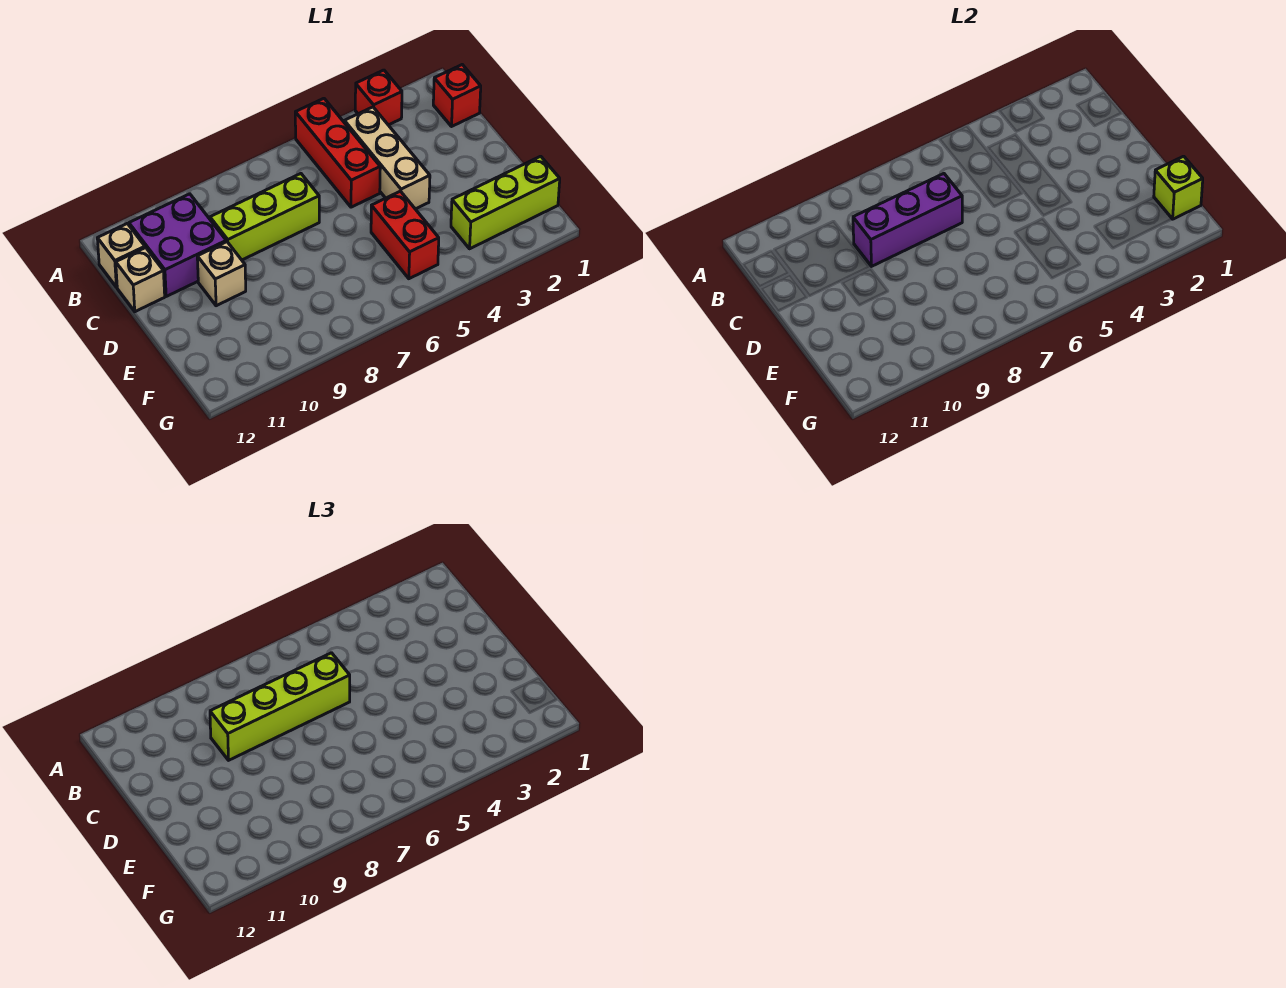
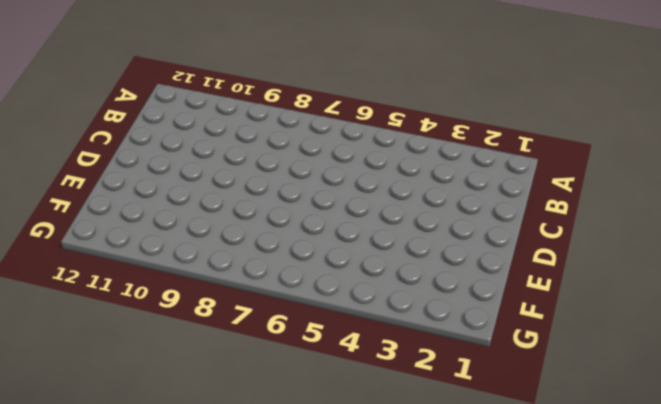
none -> red 1x1 brick [355,70,402,125]
none -> red 1x3 brick [295,98,380,207]
none -> red 1x1 brick [433,65,481,126]

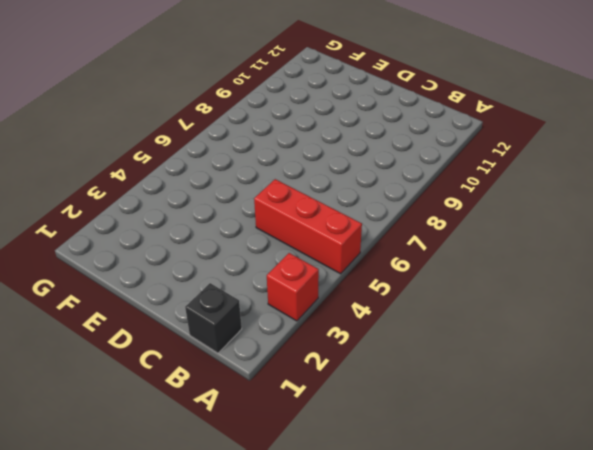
black 1x1 brick [185,283,242,353] -> red 1x1 brick [433,65,481,126]
none -> tan 1x3 brick [344,107,430,209]
none -> purple 2x2 brick [129,194,226,296]
none -> tan 1x1 brick [97,224,145,287]

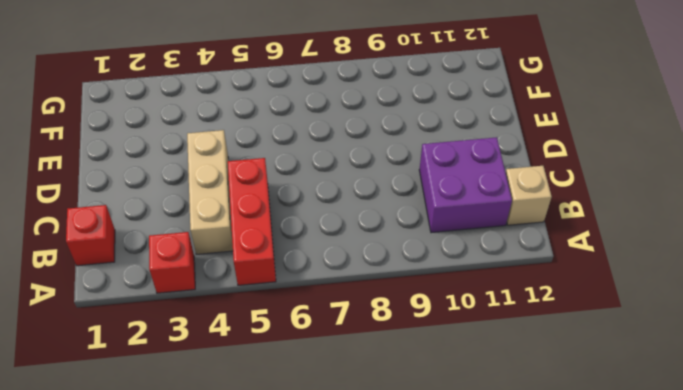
none -> lime 1x3 brick [210,174,319,260]
none -> tan 1x1 brick [116,248,165,312]
none -> tan 1x1 brick [197,242,246,306]

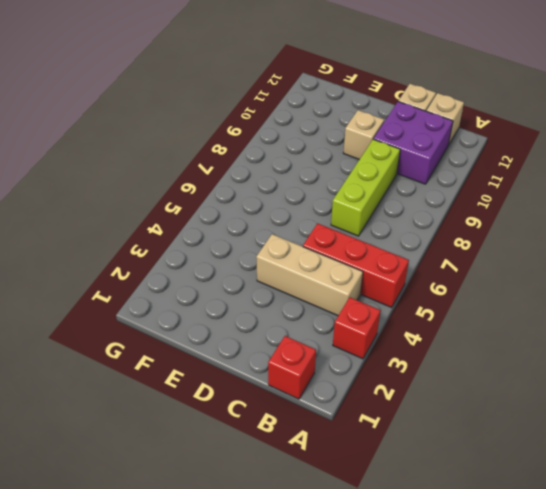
none -> red 1x2 brick [371,191,439,279]
none -> lime 1x3 brick [451,156,560,249]
none -> purple 1x3 brick [853,174,962,266]

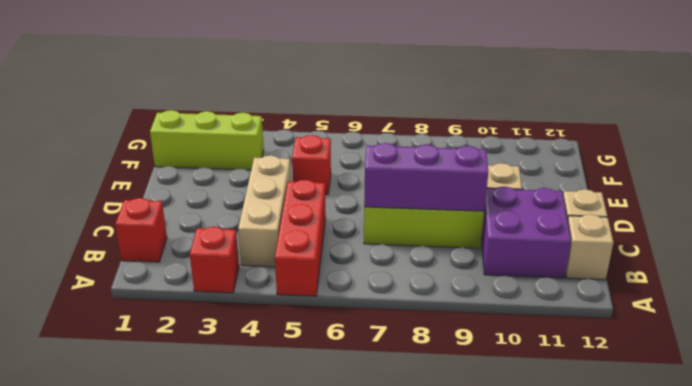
red 1x1 brick [292,135,331,195] -> red 1x2 brick [371,191,439,279]
none -> lime 1x1 brick [1154,156,1203,219]
none -> lime 1x4 brick [210,653,350,760]

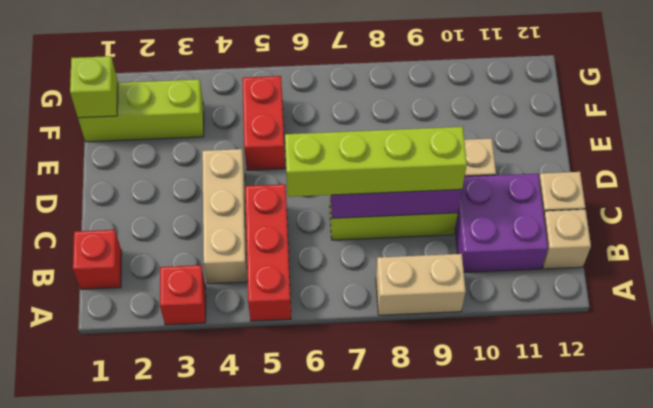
tan 1x2 brick [376,254,466,315] -> none

